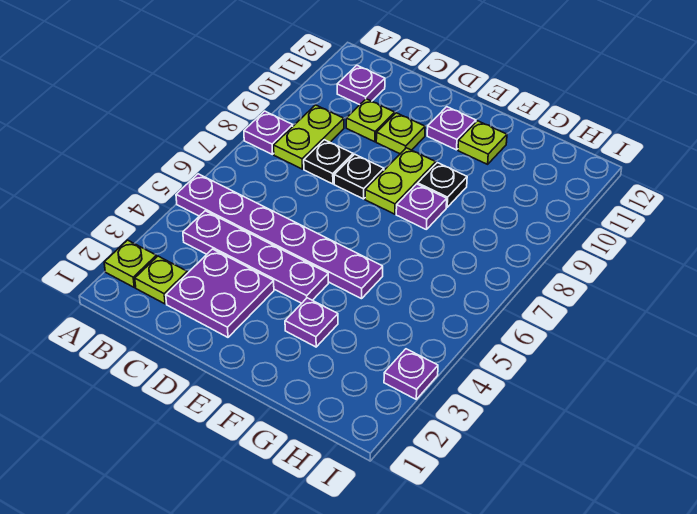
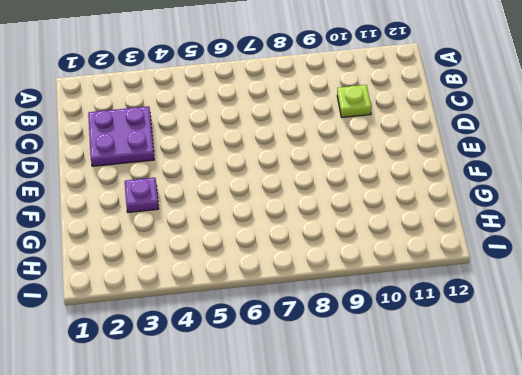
none -> lime 1x1 plate [104,240,157,287]
none -> purple 1x6 plate [176,174,383,299]
none -> purple 1x1 plate [244,111,293,154]

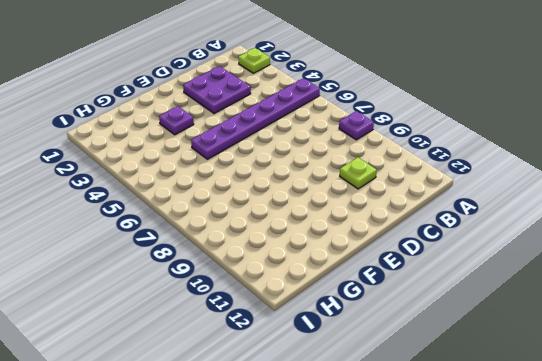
none -> lime 1x1 plate [135,256,187,304]
none -> purple 1x4 plate [183,211,328,303]
none -> lime 1x2 plate [274,105,344,169]

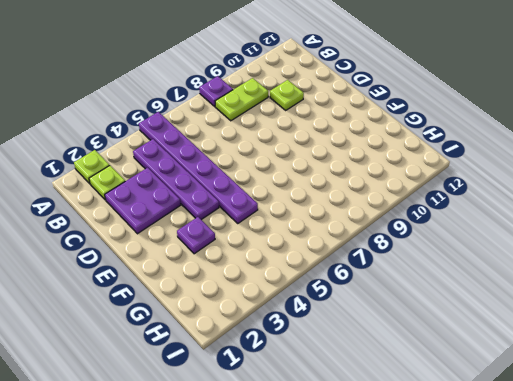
none -> purple 1x1 plate [337,65,385,105]
none -> black 1x1 plate [304,140,353,184]
none -> black 1x1 plate [334,154,384,199]

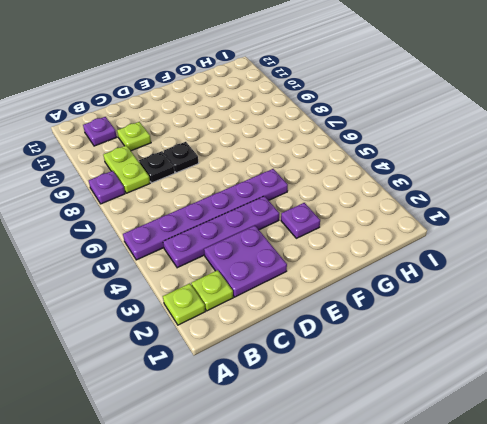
none -> lime 1x1 plate [376,113,425,154]
none -> lime 1x2 plate [365,148,436,214]
none -> purple 1x1 plate [427,107,476,150]

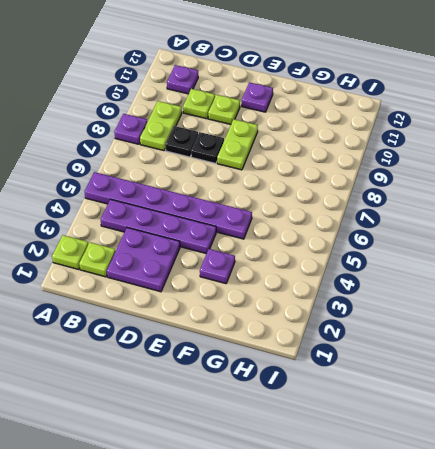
none -> purple 1x1 plate [396,184,447,229]
none -> black 1x1 plate [418,163,467,207]
none -> lime 1x1 plate [458,121,507,164]

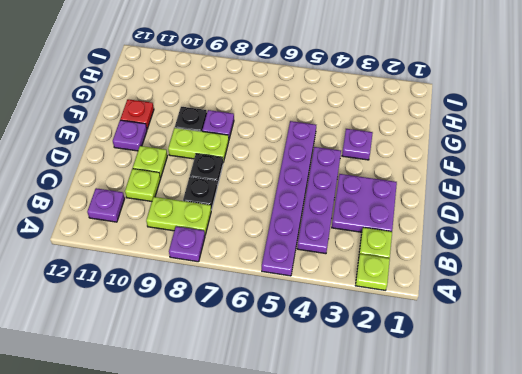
red 1x1 plate [120,99,154,129] -> lime 1x1 plate [458,121,507,164]
none -> purple 1x1 plate [384,349,438,399]

